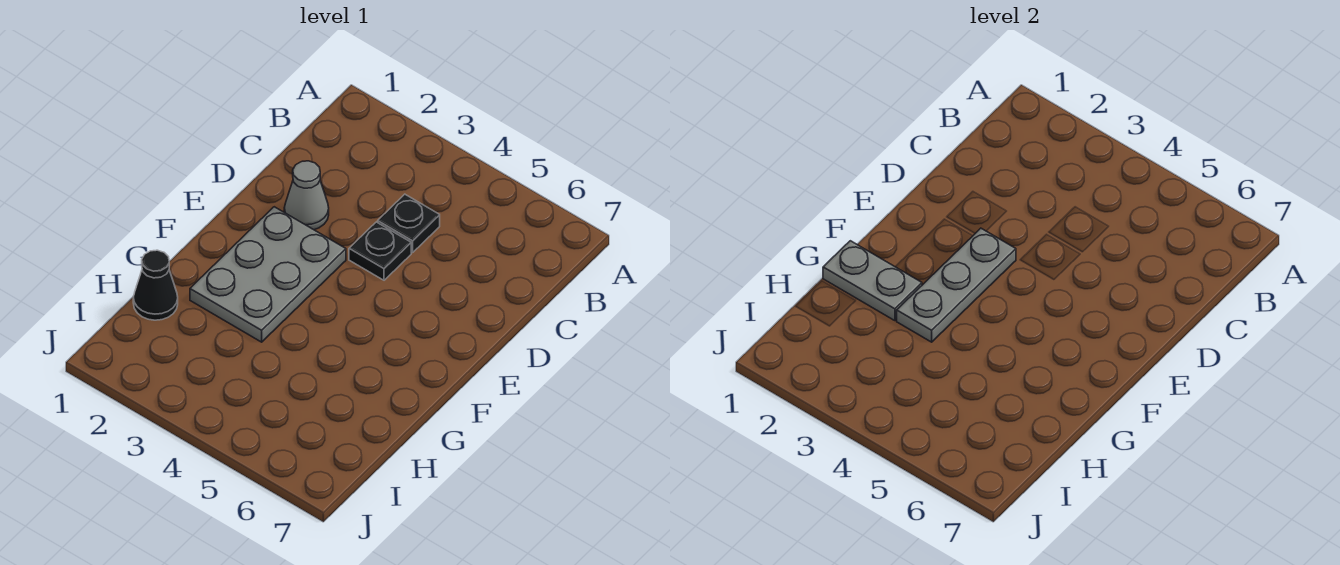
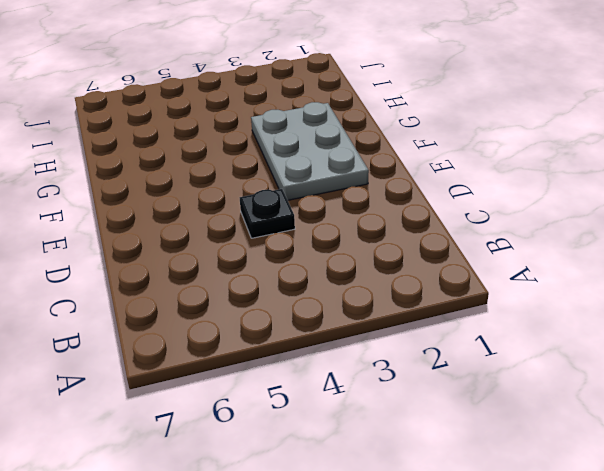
none -> black 1x1 plate [378,194,440,253]
none -> grey 1x1 cone [284,161,329,230]

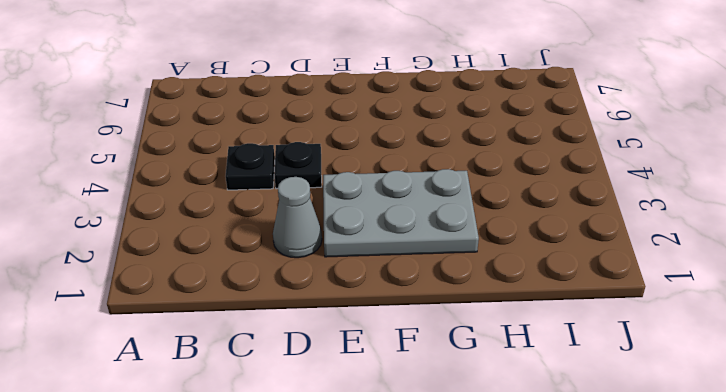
none -> black 1x1 cone [133,250,178,320]
none -> grey 1x3 plate [897,228,1016,342]

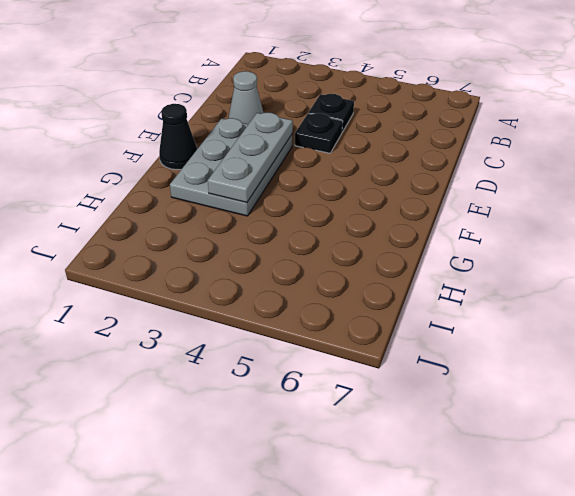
black 1x1 cone [159,104,197,170] -> black 1x1 cone moved to [133,250,178,320]
none -> grey 1x2 plate [823,241,922,321]

